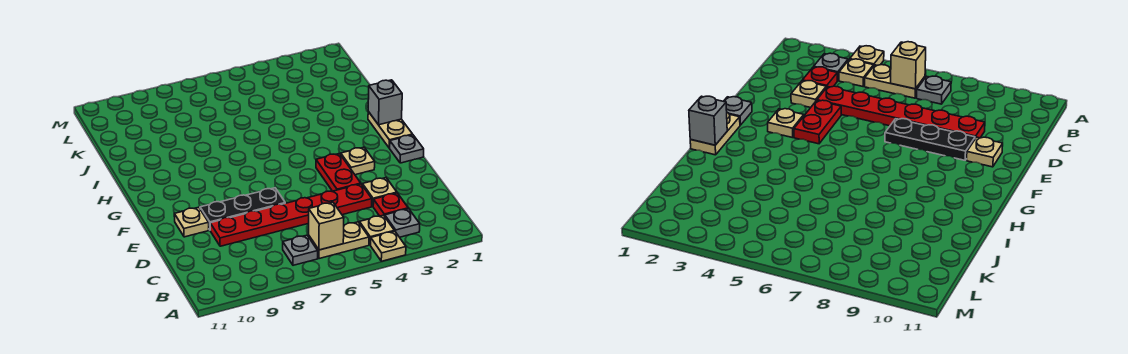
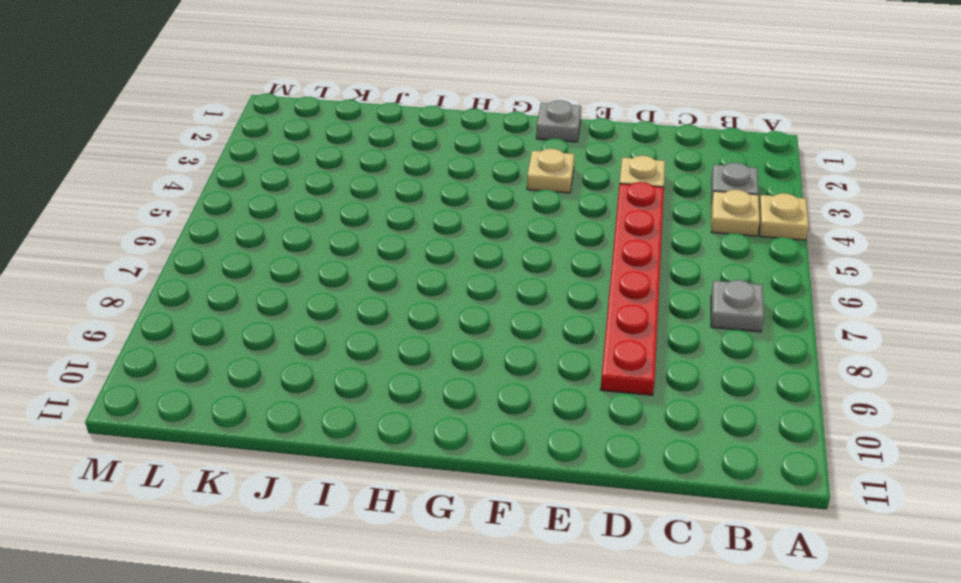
none -> tan 1x2 plate [308,222,369,259]
none -> red 1x1 plate [373,193,408,216]
none -> red 1x2 plate [316,154,361,191]

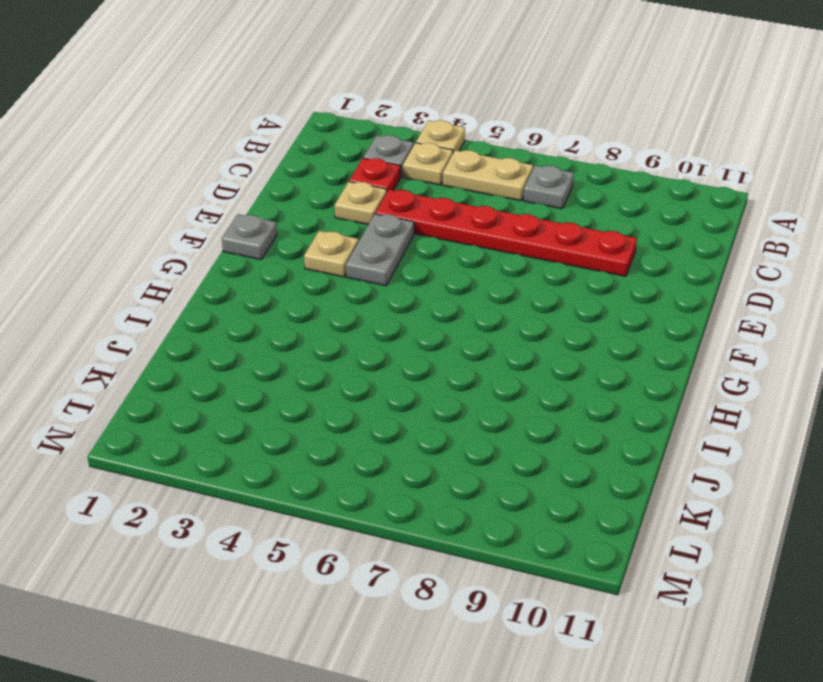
grey 1x2 plate [346,214,414,286] -> red 1x2 plate [316,154,361,191]
none -> black 1x3 plate [200,188,285,230]
none -> tan 1x1 plate [174,207,209,237]
none -> tan 1x2 plate [368,112,413,148]

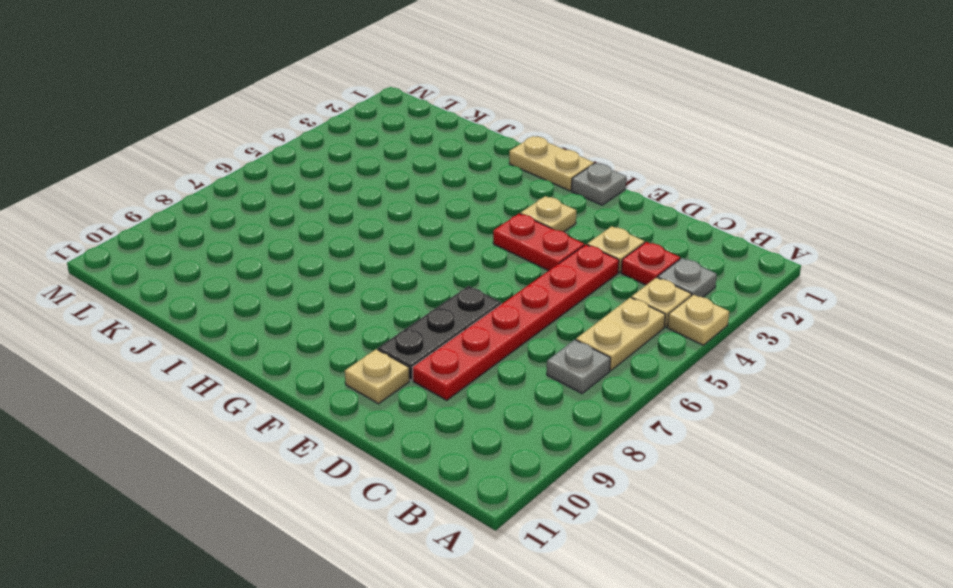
none -> tan 1x1 brick [309,202,344,250]
none -> grey 1x1 brick [368,80,402,125]

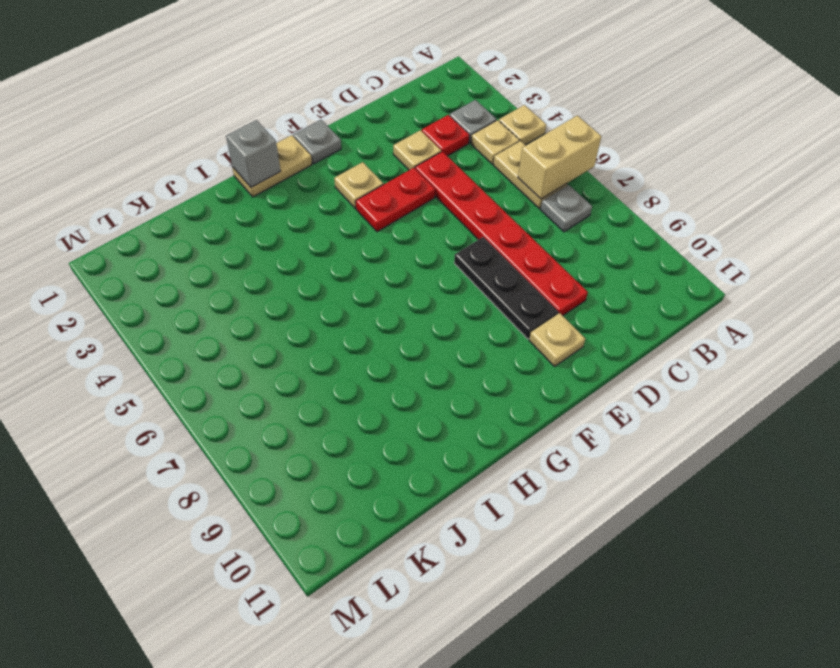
tan 1x2 brick [518,115,601,199] -> tan 1x1 brick [309,202,344,250]

